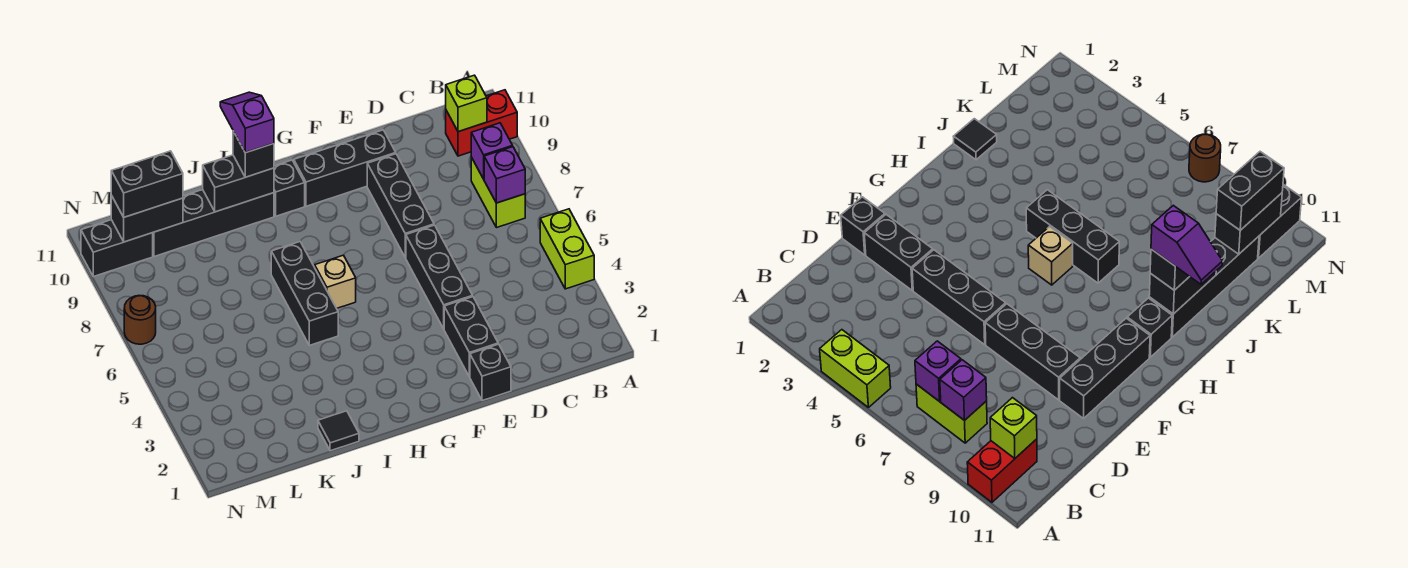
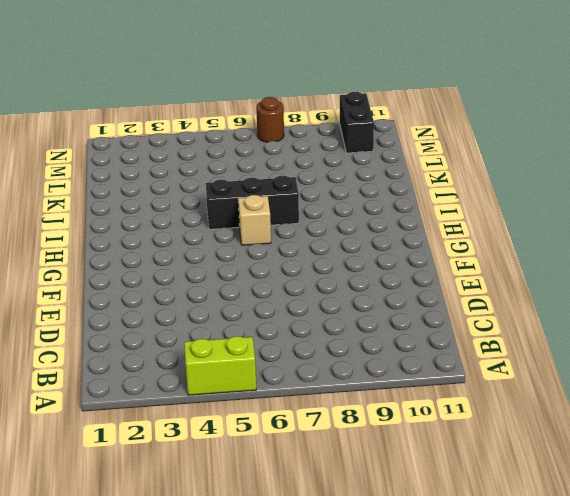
none -> red 1x2 brick [446,90,517,156]
none -> lime 1x2 brick [471,157,525,228]
none -> black 1x1 brick [470,344,511,401]

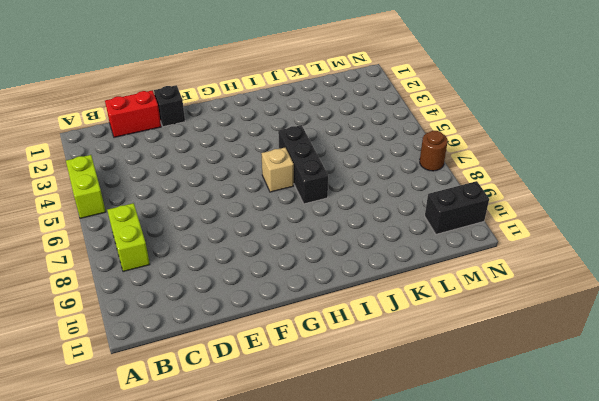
red 1x2 brick [105,90,161,137] -> red 1x2 brick moved to [446,90,517,156]
none -> black 1x2 brick [444,297,498,377]
none -> black 1x3 brick [406,225,473,329]
none -> black 1x3 brick [367,154,434,258]

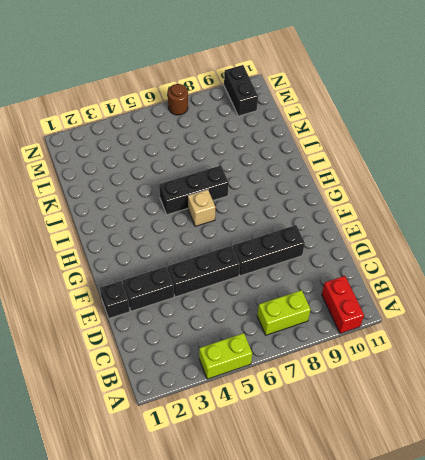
none -> black 1x3 brick [294,130,396,206]
none -> black 1x1 brick [274,160,305,216]
none -> black 1x4 brick [153,190,274,257]

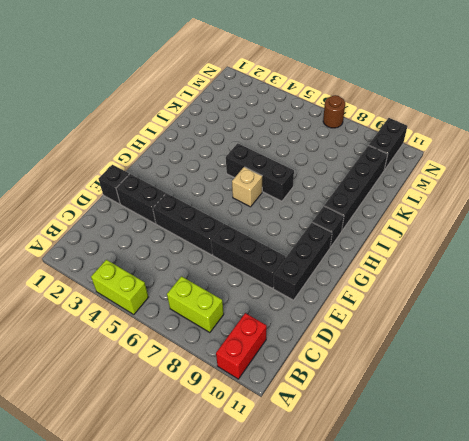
none -> black 1x1 tile [318,411,359,451]
none -> purple 1x1 brick [484,147,525,203]
none -> purple 1x1 brick [471,123,513,179]

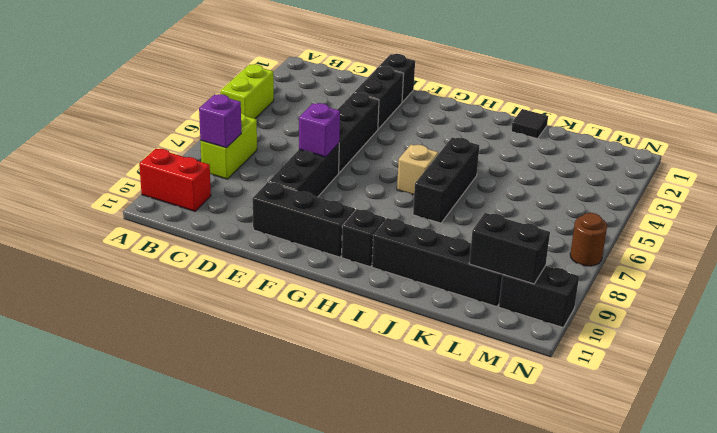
purple 1x1 brick [299,103,340,157] -> purple 1x1 brick moved to [484,147,525,203]
none -> lime 1x1 brick [446,75,487,132]
none -> black 1x2 brick [203,155,274,212]
none -> black 1x1 brick [233,131,274,177]

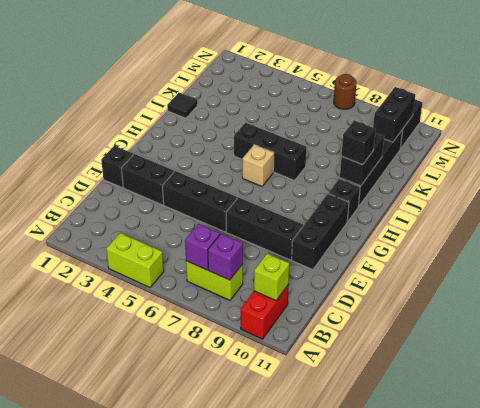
none -> black 1x2 brick [111,151,183,217]
none -> purple 1x2 slope [220,92,274,153]

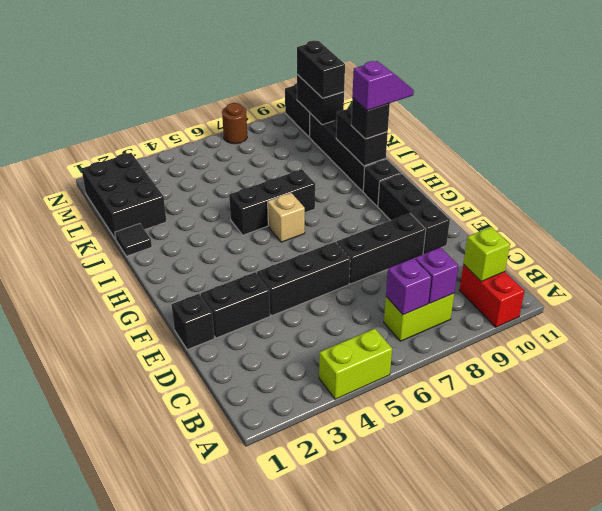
black 2x3 brick [81,153,167,239] -> none

